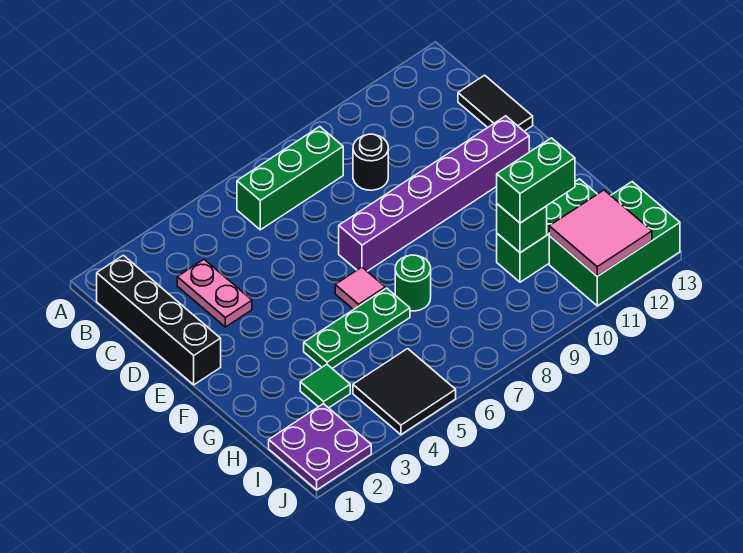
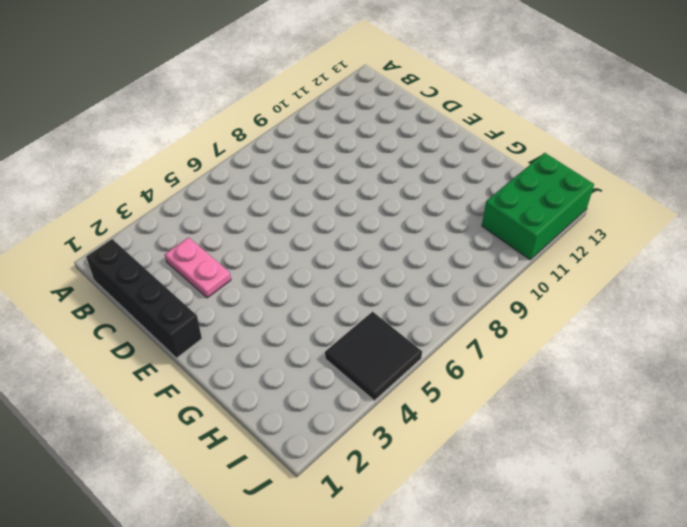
none -> green 1x3 brick [237,127,343,230]
none -> black 1x1 round brick [353,134,388,190]
none -> black 1x2 tile [458,75,533,131]

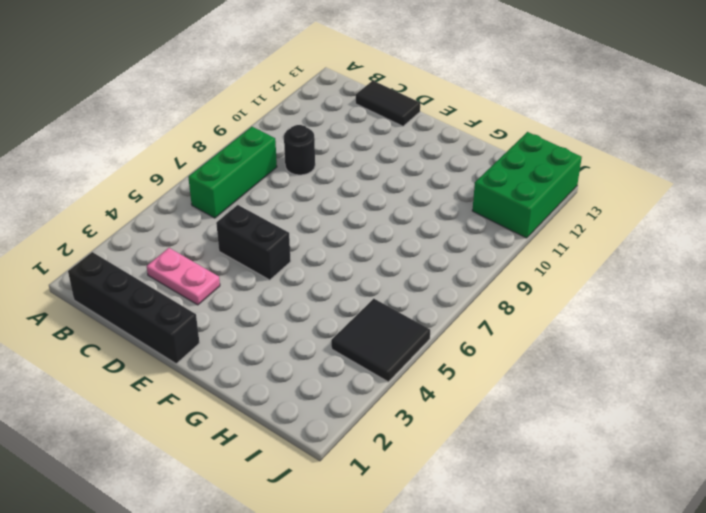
black 1x2 brick [216,205,291,280] -> none
none -> purple 1x6 brick [339,116,529,271]
none -> pink 1x1 tile [335,267,385,310]
none -> green 1x3 plate [304,288,410,368]

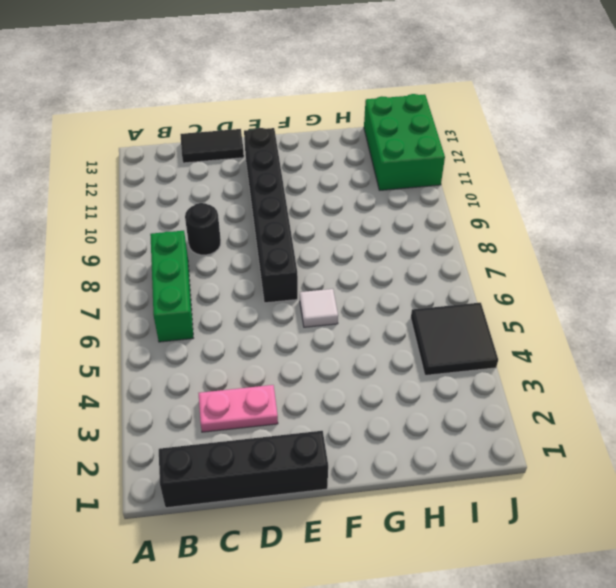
black 1x6 brick [244,128,298,303] -> purple 1x6 brick [339,116,529,271]
white 1x1 tile [300,289,338,327] -> pink 1x1 tile [335,267,385,310]
none -> green 1x3 plate [304,288,410,368]
none -> green 1x1 round brick [395,255,431,311]
none -> green 1x1 tile [300,365,350,408]

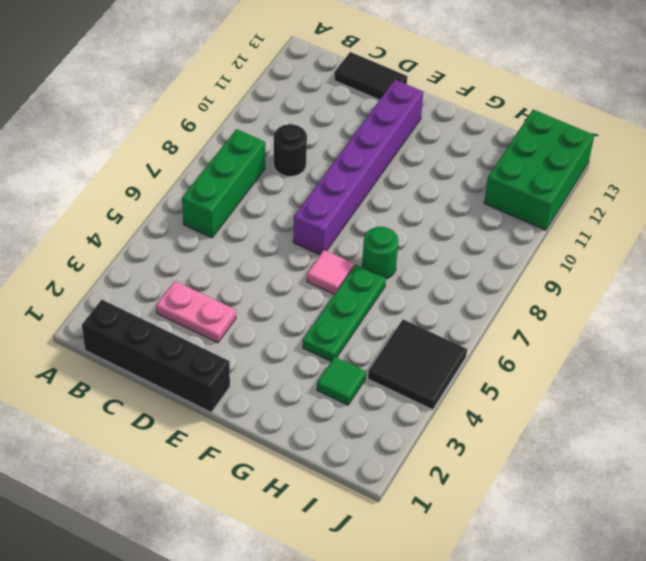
none -> green 1x3 brick [497,179,597,282]
none -> purple 2x2 plate [269,404,371,490]
none -> green 1x1 brick [497,204,547,253]

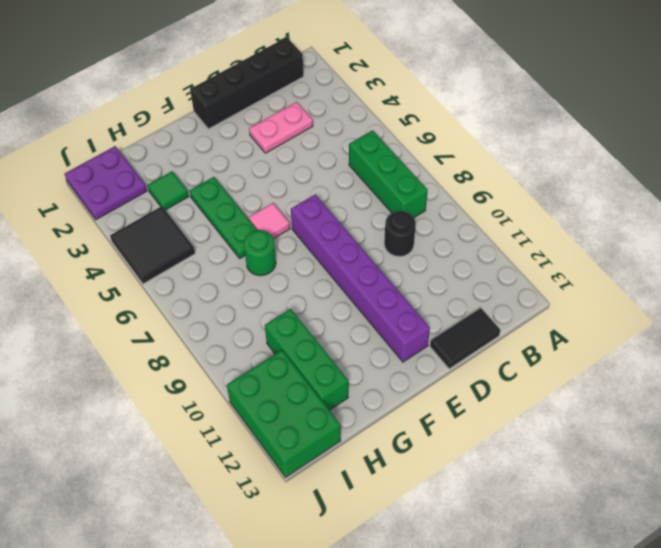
none -> green 1x1 brick [497,204,547,253]
none -> pink 2x2 tile [549,190,652,276]
none -> green 1x2 brick [497,138,575,223]

